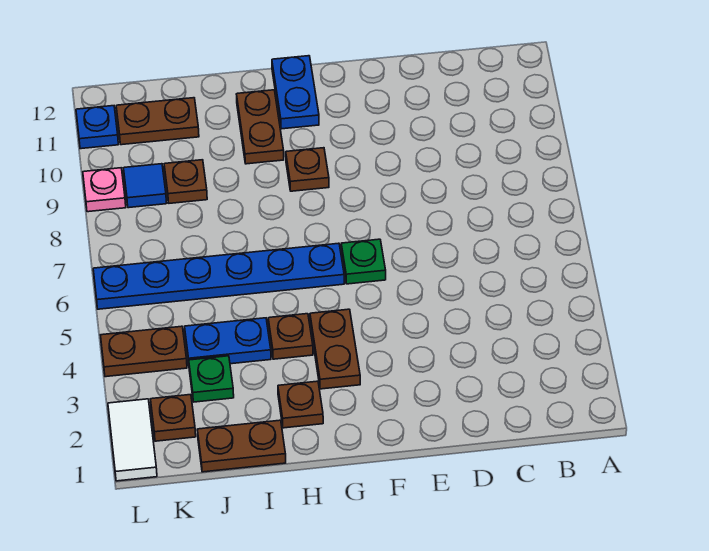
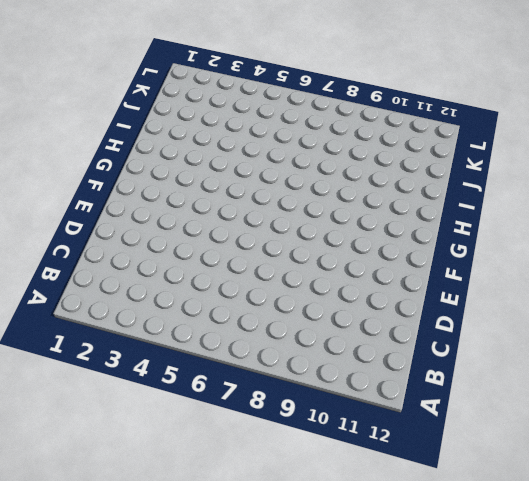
none -> green 1x1 plate [341,239,386,284]
none -> brown 1x2 plate [310,309,360,389]
none -> blue 1x6 plate [93,243,344,309]

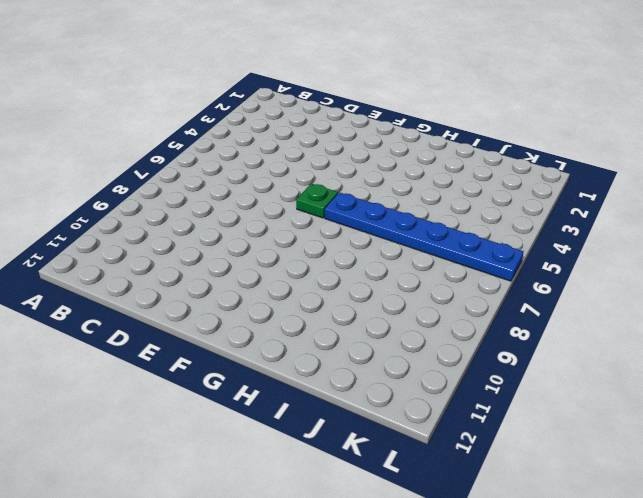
none -> brown 1x2 plate [310,309,360,389]
none -> brown 1x1 plate [286,148,329,191]
none -> blue 1x2 plate [272,56,319,129]

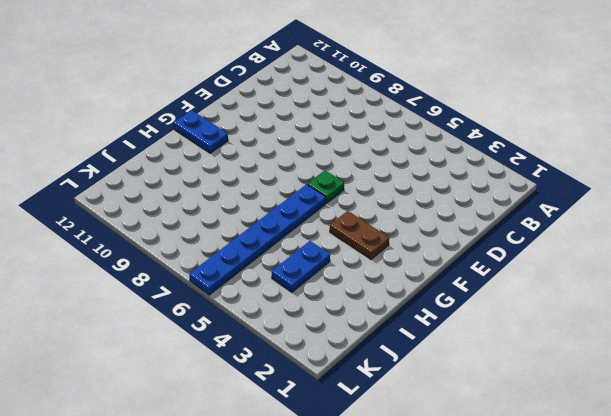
none -> brown 1x1 plate [286,148,329,191]
none -> brown 1x1 plate [278,381,323,428]
none -> brown 1x1 plate [268,314,313,359]

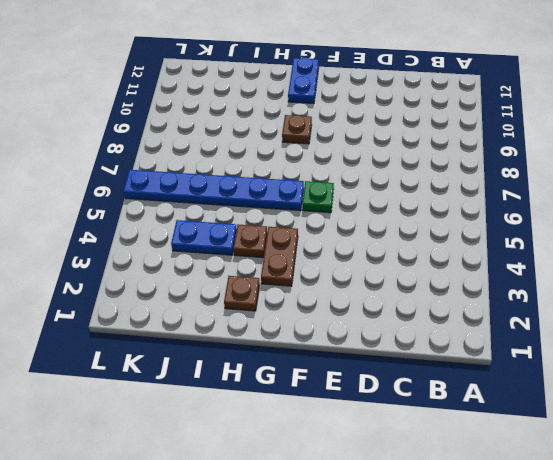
none -> brown 1x2 plate [237,90,284,164]
none -> brown 1x2 plate [197,420,286,472]
none -> green 1x1 plate [189,356,234,402]

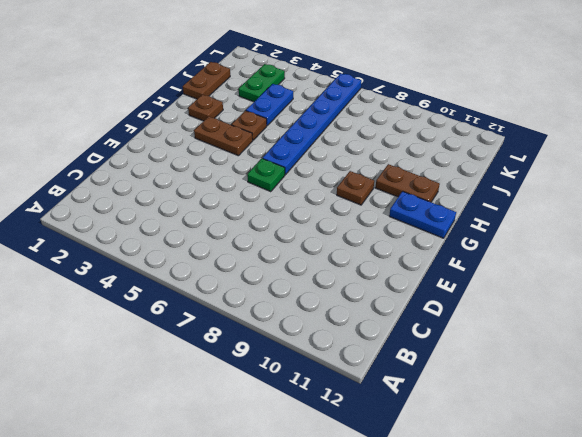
green 1x2 plate [239,64,285,102] -> green 1x1 plate [189,356,234,402]
none -> brown 1x1 plate [164,160,207,203]
none -> brown 1x2 plate [116,98,199,145]
none -> brown 1x1 plate [151,395,196,441]

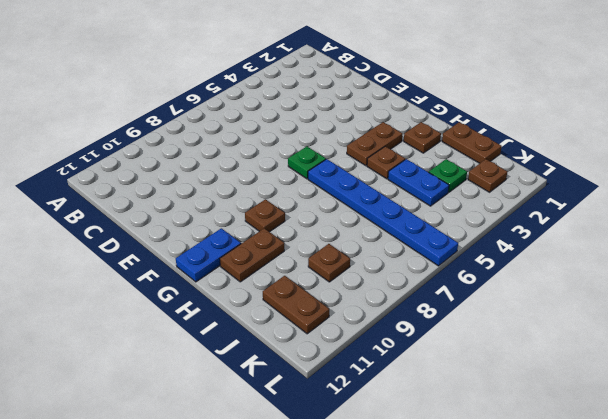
none -> brown 1x2 plate [101,326,187,377]
none -> blue 1x1 tile [124,164,166,208]
none -> white 1x2 tile [108,399,157,481]

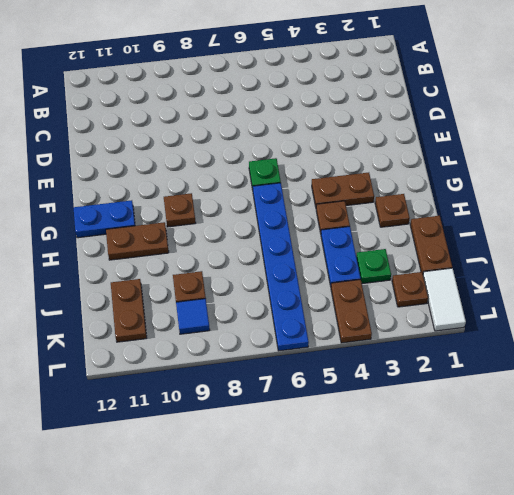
white 1x2 tile [423,268,466,331] -> white 1x2 tile turned to [108,399,157,481]
none -> pink 1x1 plate [83,168,126,212]
none -> blue 1x1 plate [76,106,118,149]

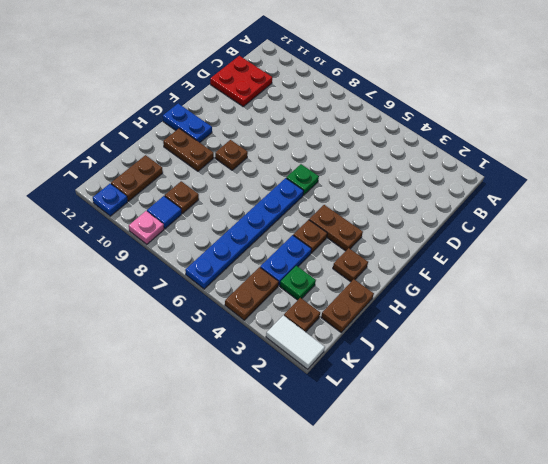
red 2x2 plate [210,56,272,106] -> none

